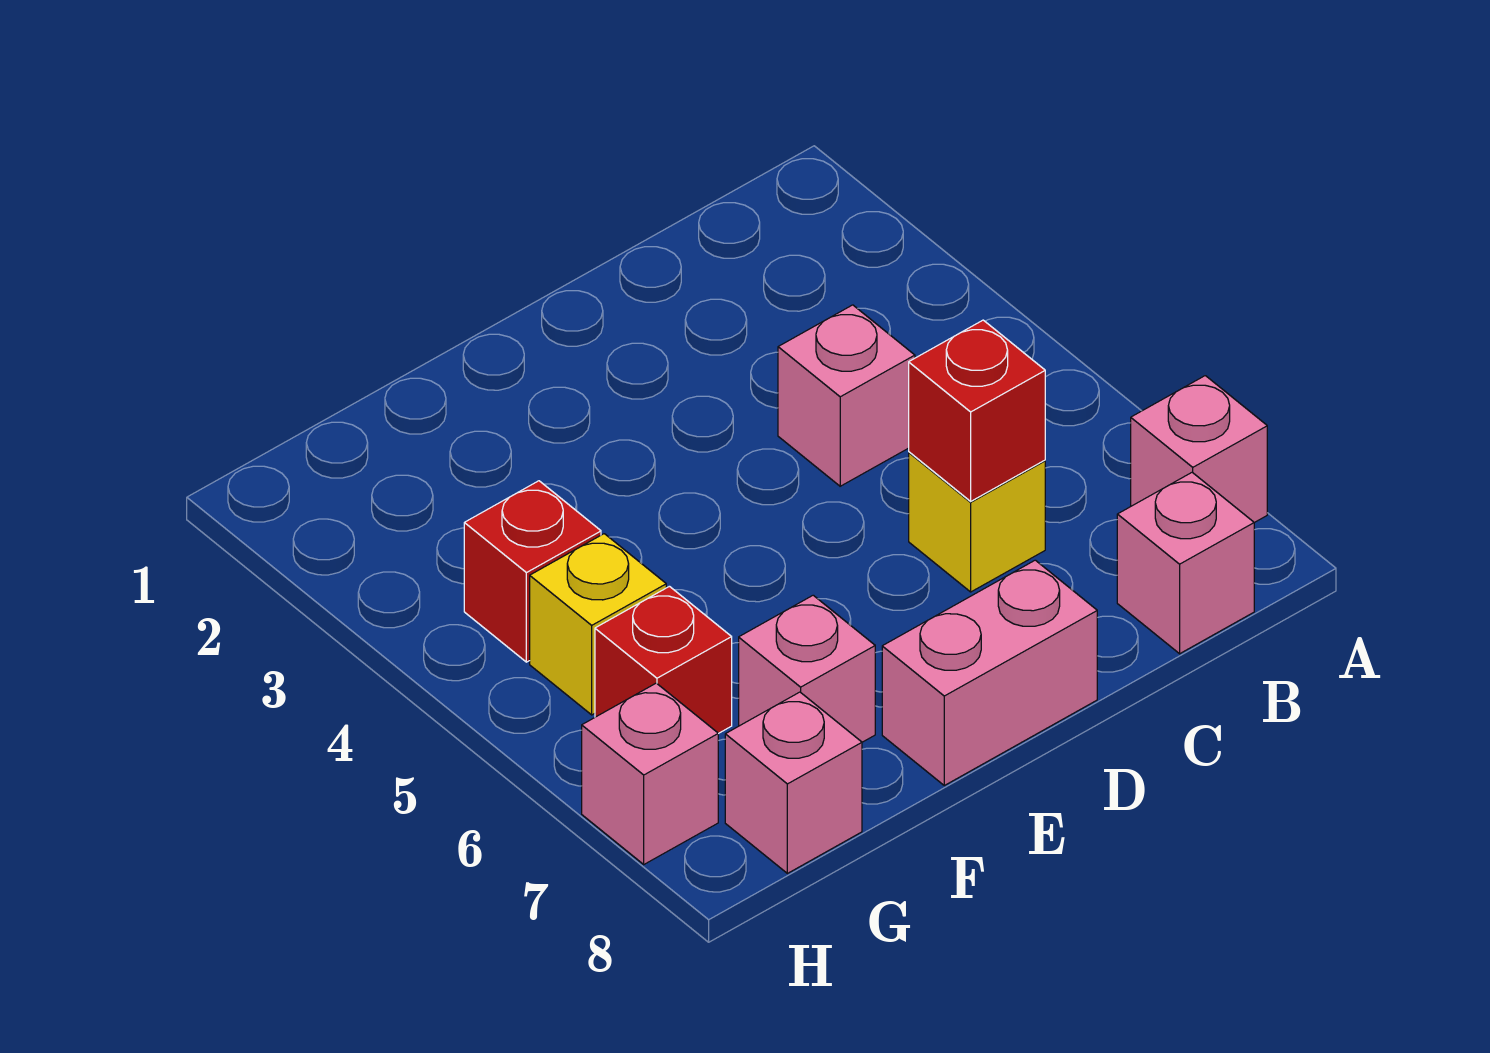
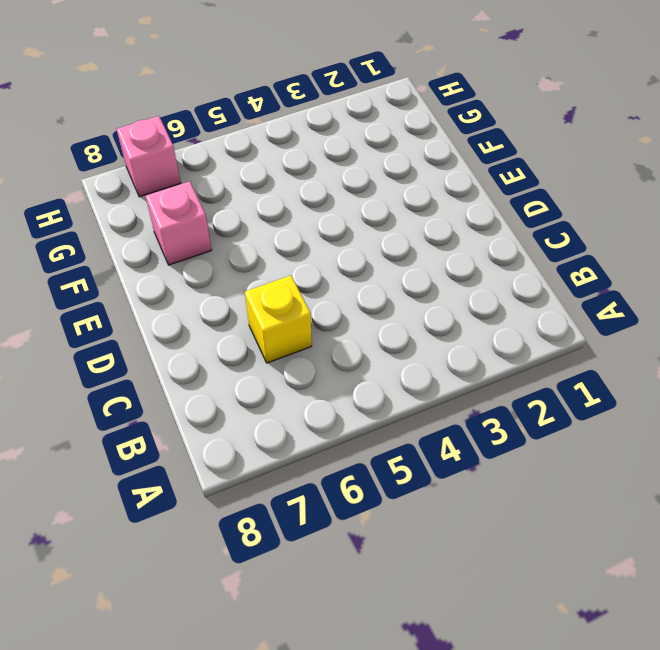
none -> pink 1x1 brick [1131,376,1267,523]
none -> pink 1x1 brick [1117,472,1254,654]
none -> pink 1x1 brick [778,305,915,486]

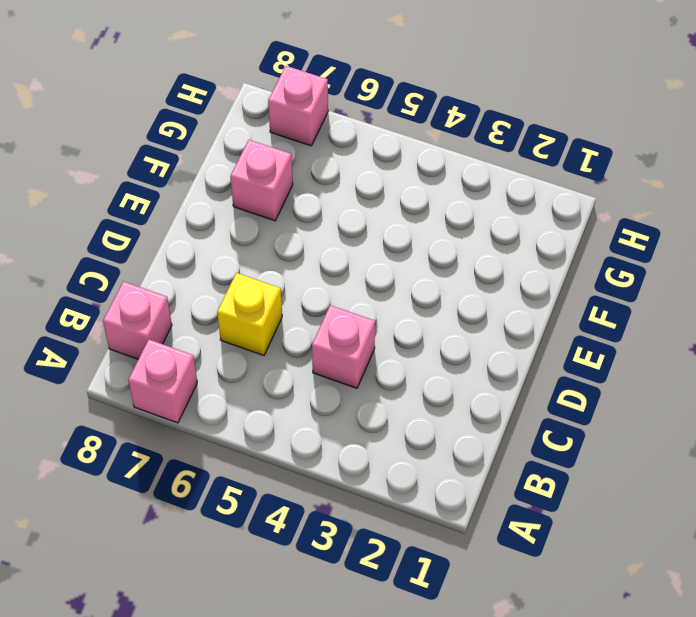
none -> pink 1x2 brick [882,560,1097,785]
none -> red 1x1 brick [464,481,601,662]
none -> yellow 1x1 brick [530,534,666,715]

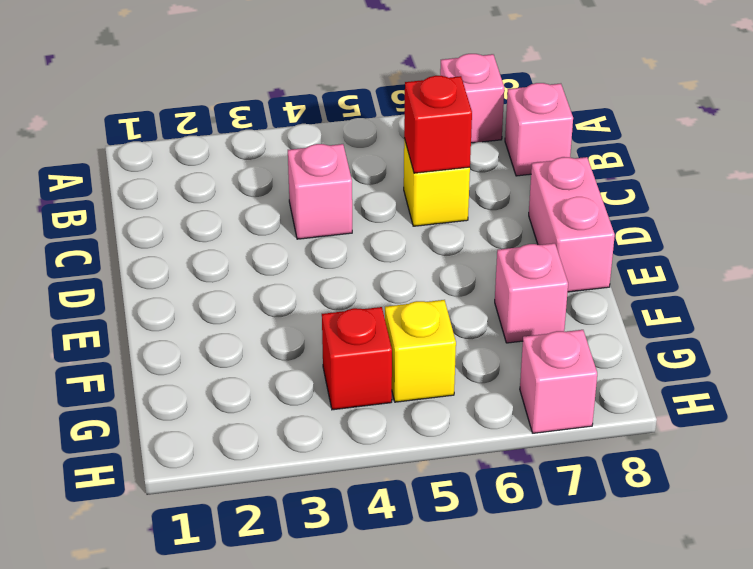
none -> red 1x1 brick [595,586,732,734]
none -> pink 1x1 brick [725,692,862,873]

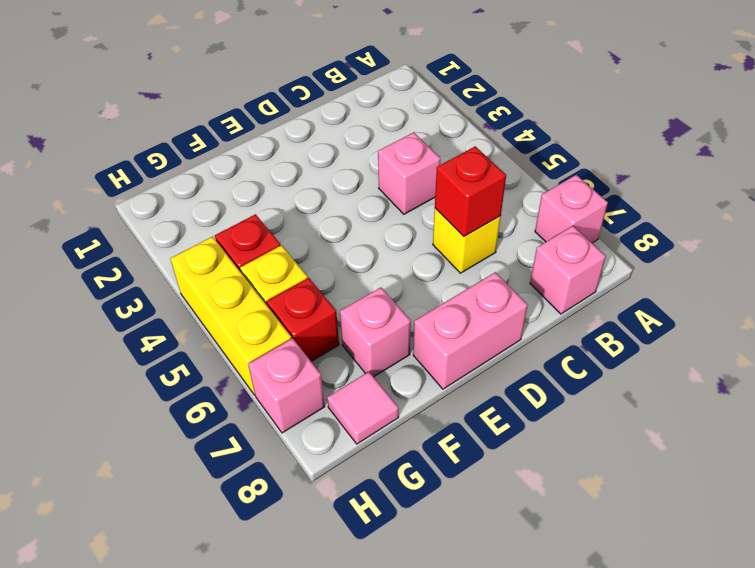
pink 1x1 tile [327,372,399,444] -> pink 1x1 brick [725,692,862,873]
yellow 1x3 brick [170,237,292,395] -> none

